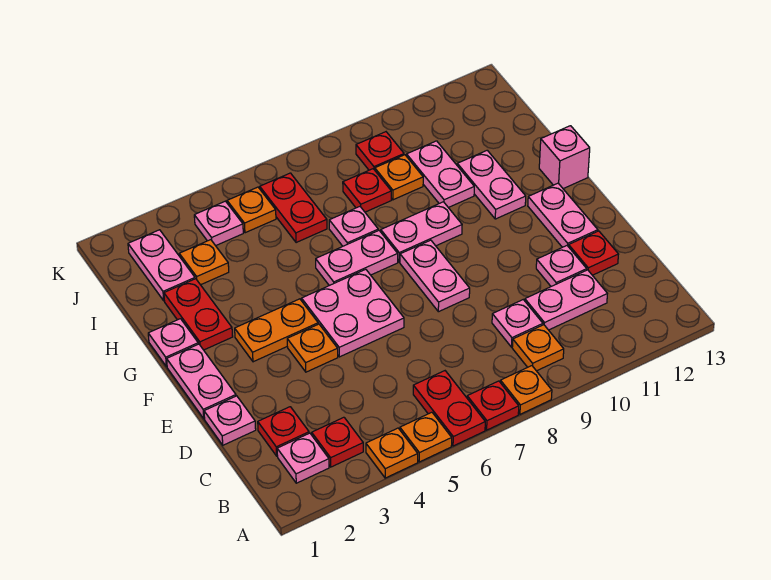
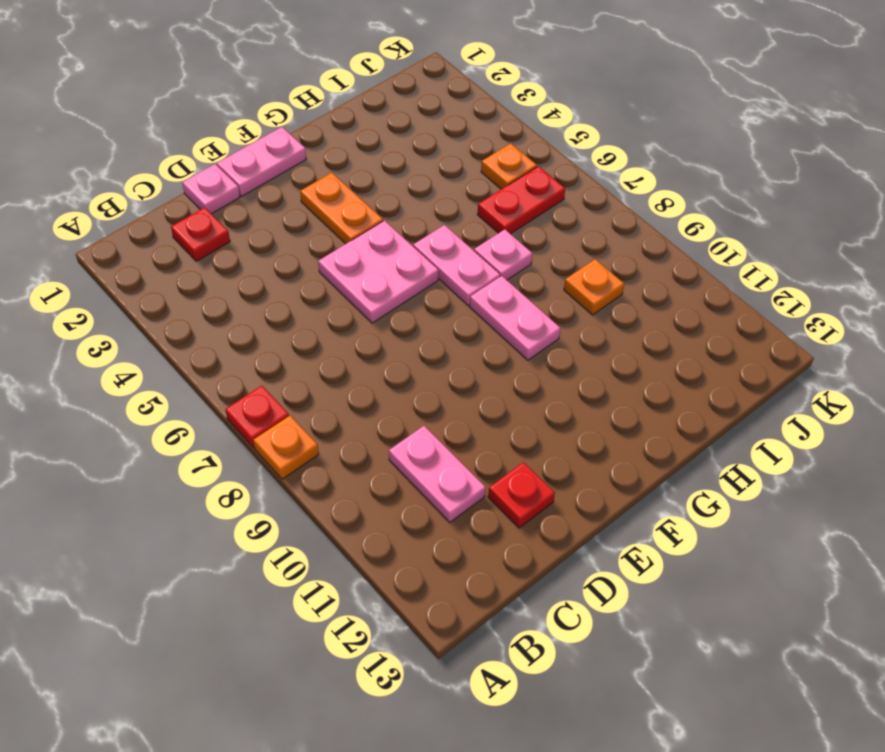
none -> orange 1x1 plate [366,428,418,478]
none -> orange 1x1 plate [400,412,452,462]
none -> red 1x2 plate [413,371,485,446]
none -> pink 1x1 plate [277,433,329,483]

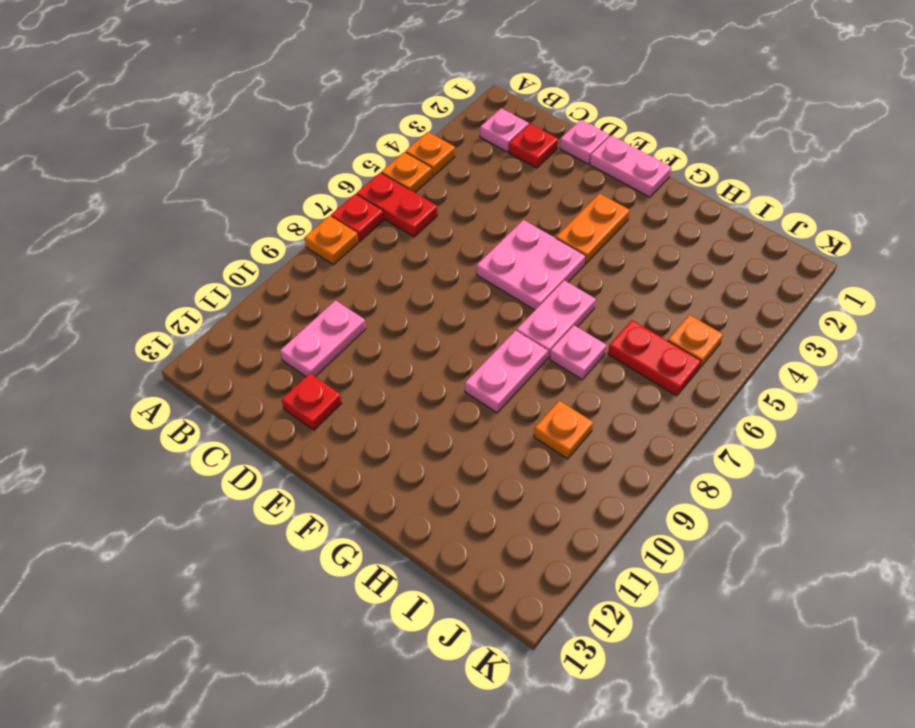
none -> red 1x1 plate [312,417,363,467]
none -> orange 1x1 plate [512,325,564,371]
none -> pink 1x1 plate [492,300,543,347]
none -> pink 1x1 plate [536,246,587,286]

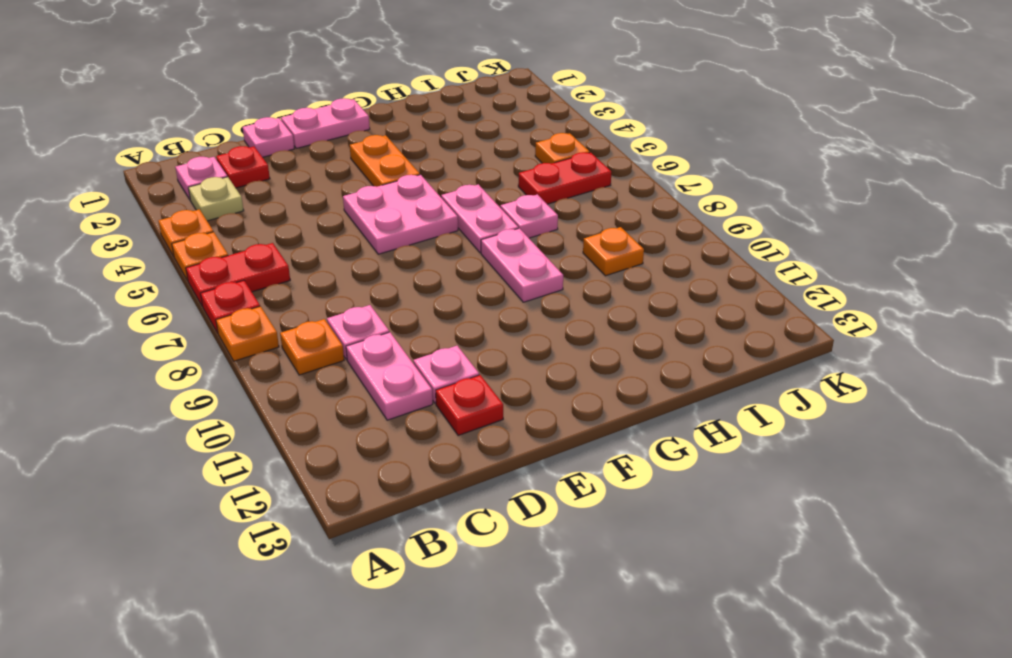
tan 1x1 plate [188,177,244,221] -> red 1x1 plate [312,417,363,467]
none -> orange 1x1 plate [287,324,338,372]
none -> pink 1x2 plate [400,240,470,312]
none -> pink 1x2 plate [528,183,598,247]
none -> pink 1x1 plate [148,319,198,367]

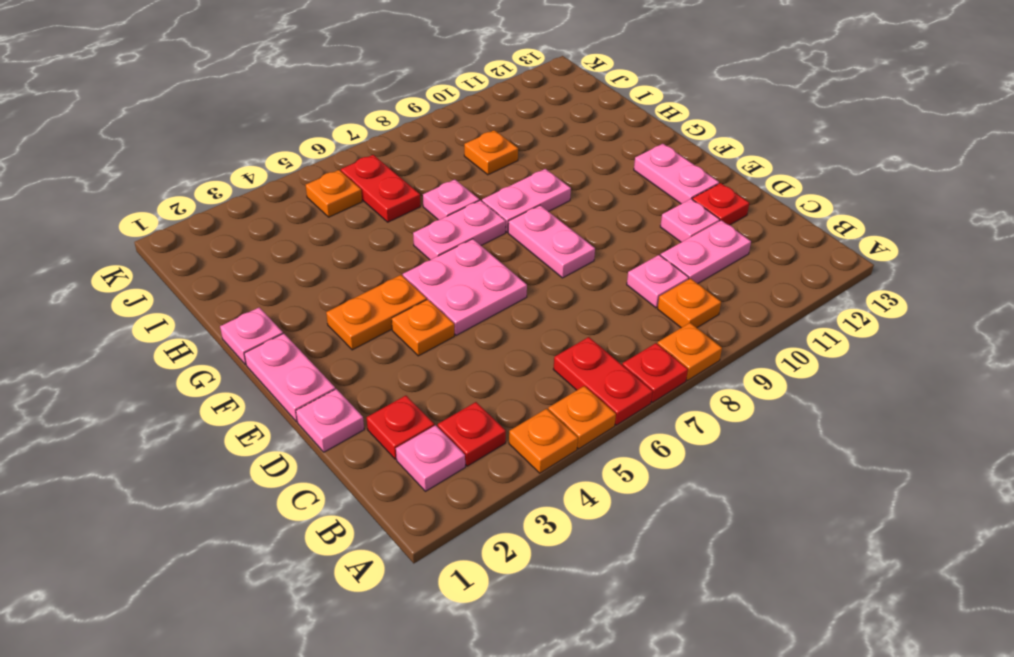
none -> red 1x2 plate [164,279,233,350]
none -> pink 1x2 plate [457,150,526,219]
none -> pink 1x1 brick [539,126,590,189]
none -> pink 1x2 plate [407,141,474,208]

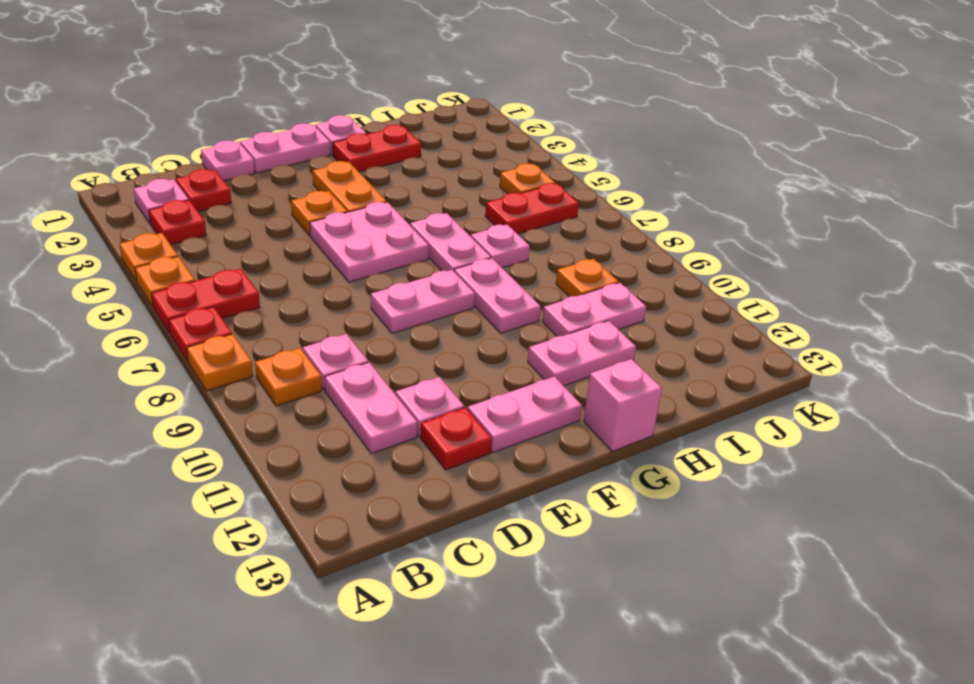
none -> pink 1x2 plate [128,230,195,301]
none -> orange 1x1 plate [179,240,229,285]
none -> red 1x1 plate [343,169,391,212]
none -> pink 1x1 plate [194,201,243,246]

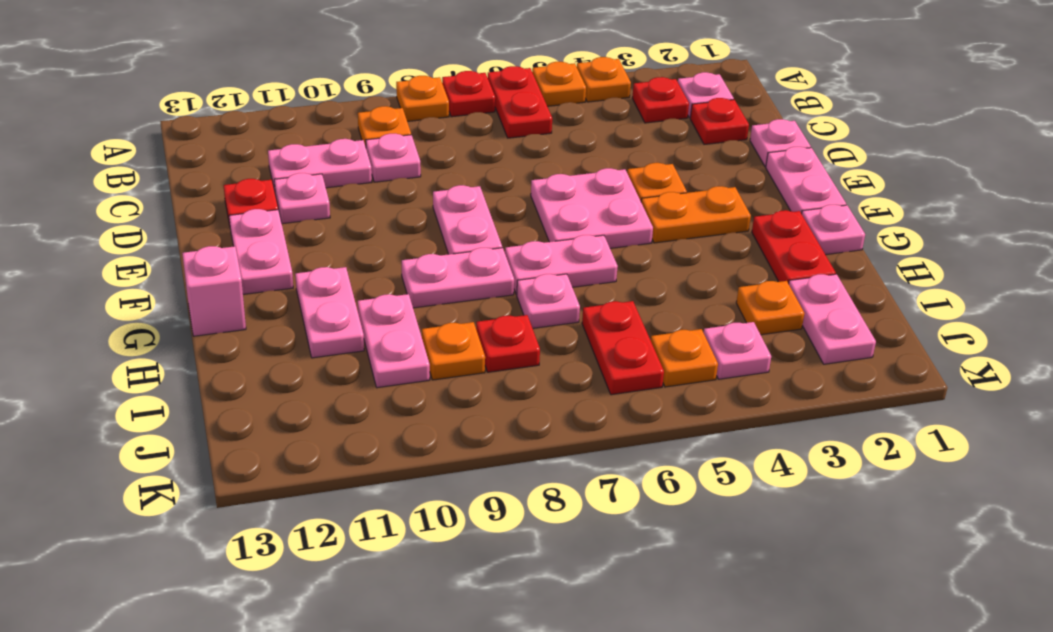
none -> red 1x1 plate [356,132,404,170]

